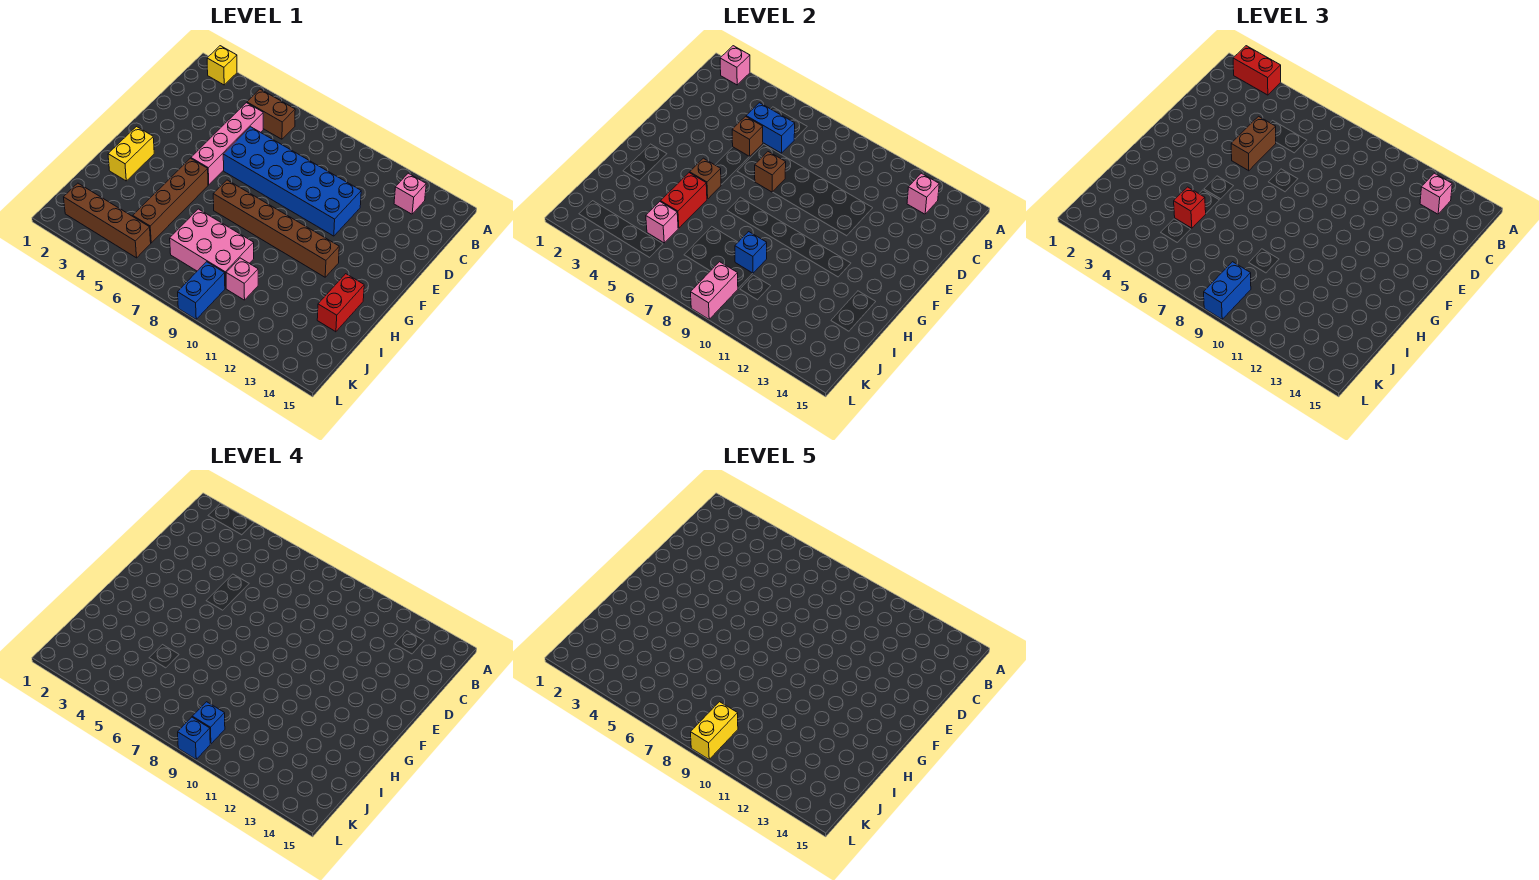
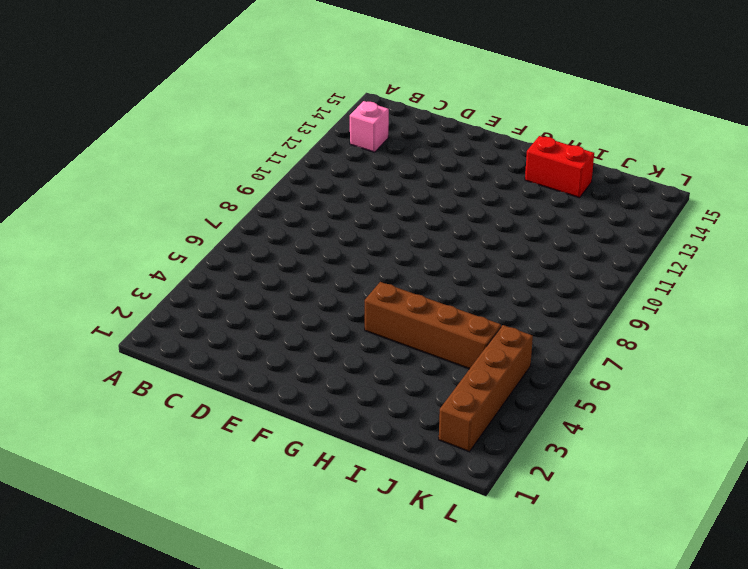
none -> yellow 1x1 brick [207,46,237,85]
none -> brown 1x2 brick [247,89,295,139]
none -> pink 1x4 brick [191,103,263,185]
none -> blue 2x6 brick [223,127,361,236]

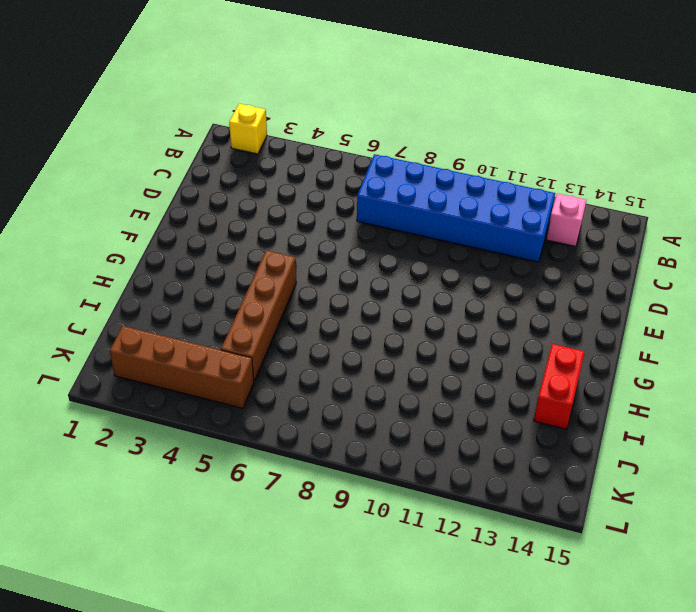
blue 2x6 brick [357,154,555,262] -> blue 2x6 brick moved to [223,127,361,236]
none -> brown 1x2 brick [247,89,295,139]
none -> pink 1x4 brick [191,103,263,185]
none -> yellow 1x2 brick [108,127,154,181]
none -> brown 1x6 brick [213,180,339,277]

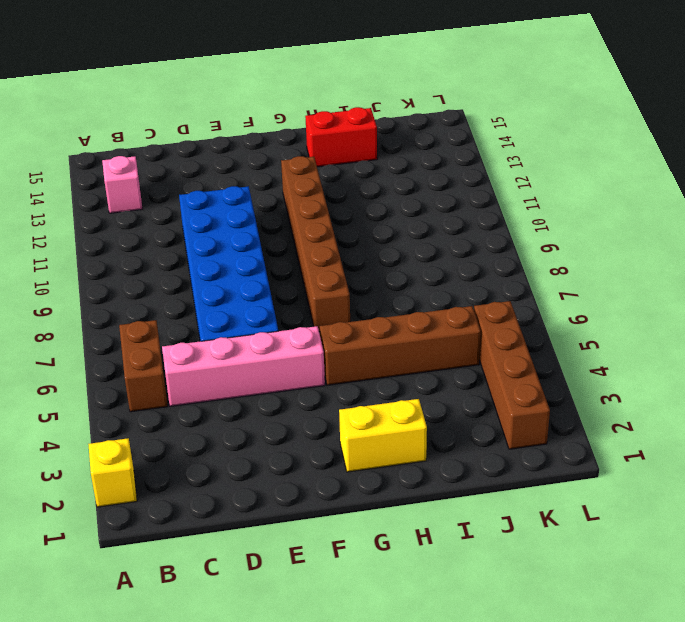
none -> pink 2x3 brick [170,209,254,289]
none -> pink 1x1 brick [226,258,258,300]
none -> blue 1x2 brick [178,262,225,319]
none -> pink 1x1 brick [720,46,750,85]

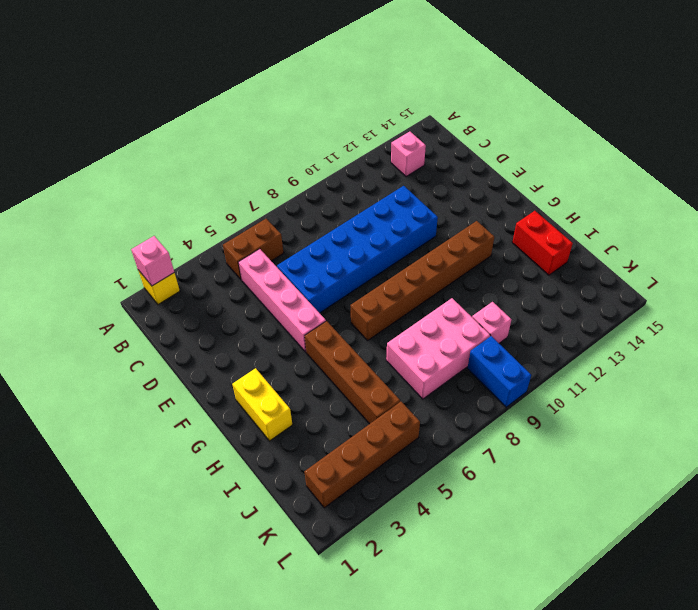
none -> pink 1x1 brick [907,173,939,214]
none -> blue 1x2 brick [746,103,795,153]
none -> brown 1x1 brick [732,116,763,157]
none -> brown 1x1 brick [755,152,786,192]

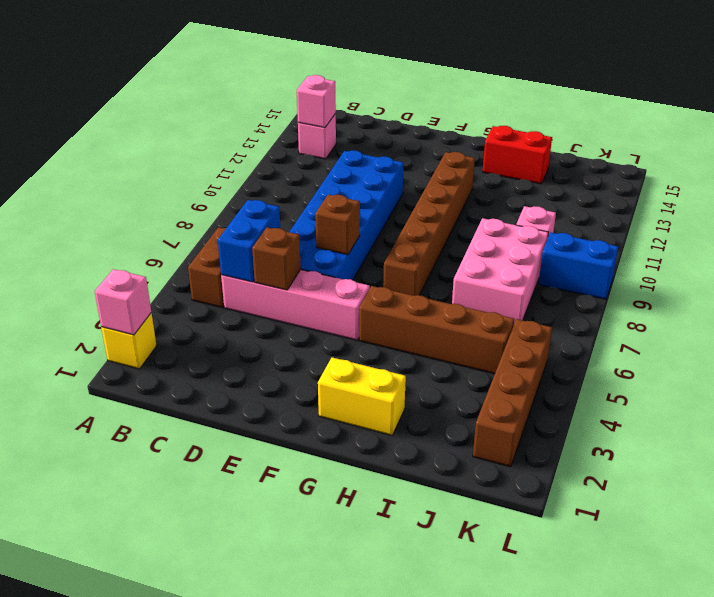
none -> brown 1x1 brick [690,158,721,199]
none -> red 1x2 brick [661,173,707,228]
none -> blue 1x1 brick [735,232,767,273]
none -> pink 1x1 brick [646,202,678,243]

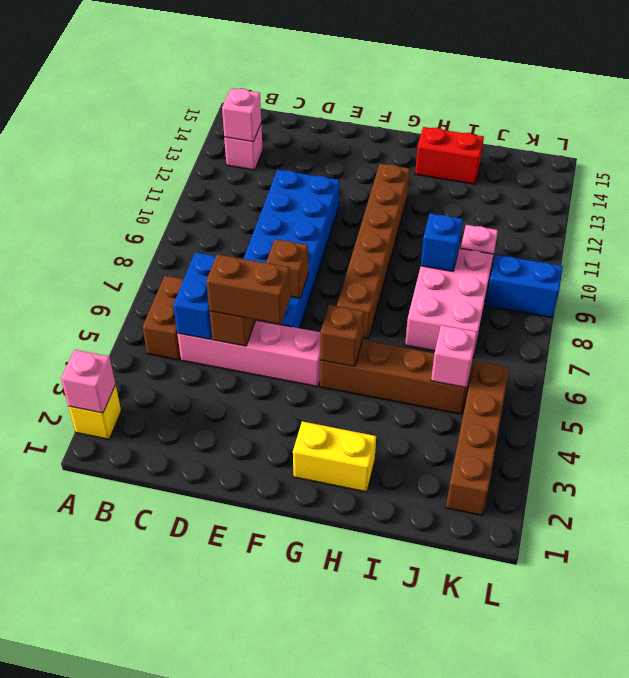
none -> red 1x2 brick [661,173,707,228]
none -> pink 1x2 brick [691,262,738,319]
none -> red 1x2 brick [1233,46,1281,95]
none -> pink 1x1 brick [1420,173,1452,214]

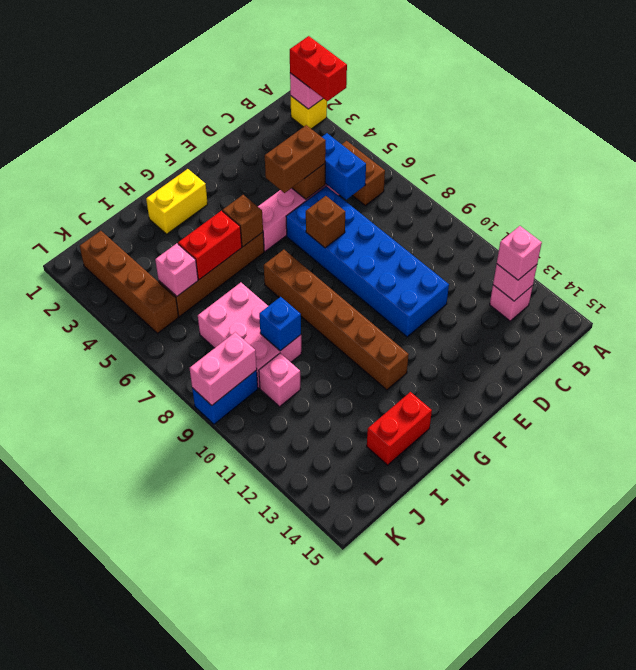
none -> red 1x1 brick [1174,187,1206,228]
none -> blue 1x2 brick [1204,262,1251,319]
none -> blue 1x1 brick [192,702,225,744]
none -> blue 1x1 brick [178,717,210,759]

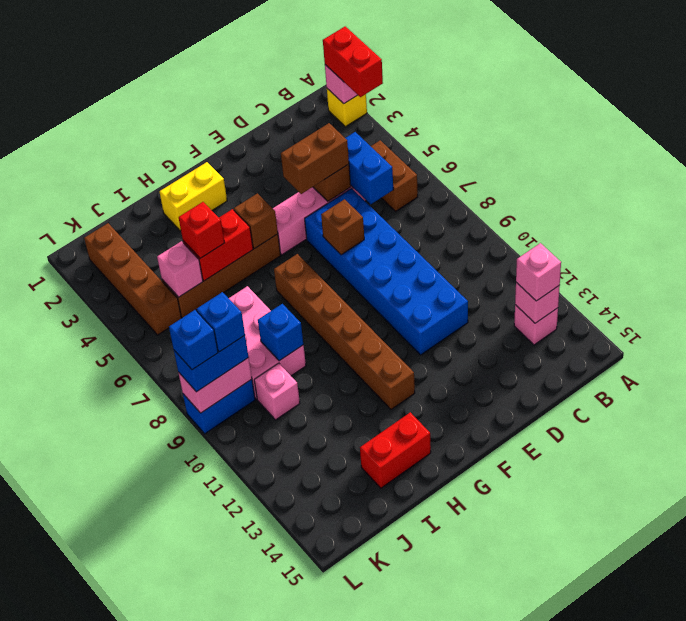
none -> yellow 1x2 brick [691,702,738,759]

